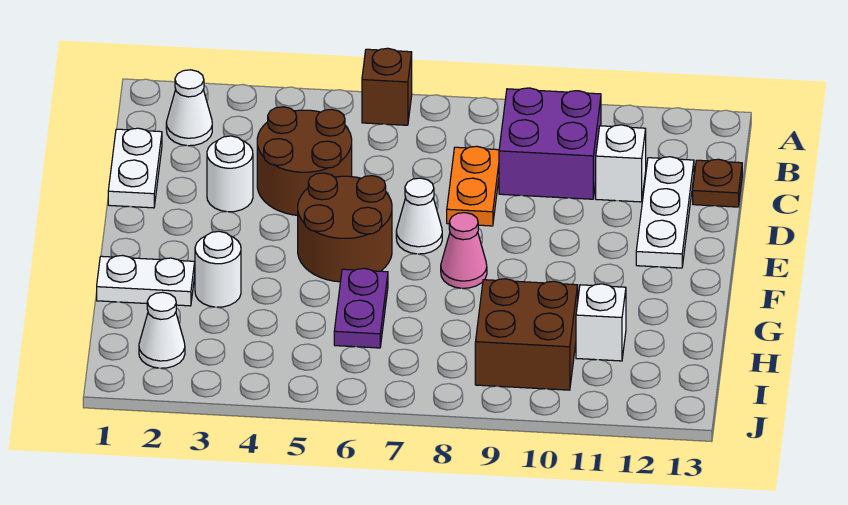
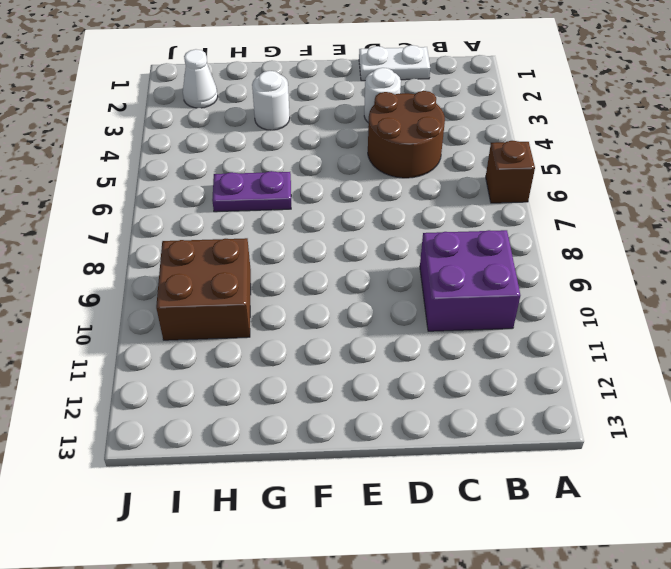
none -> white 1x1 cone [166,70,212,146]
none -> orange 1x2 plate [447,146,499,226]
none -> white 1x1 brick [596,125,646,202]

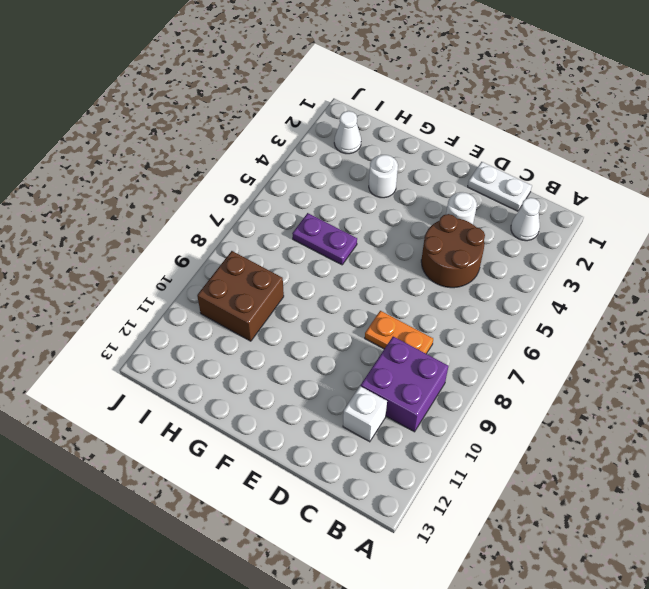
none -> brown 1x1 brick [362,48,412,125]
none -> white 1x3 plate [636,157,694,268]
none -> brown 1x1 plate [693,159,742,207]

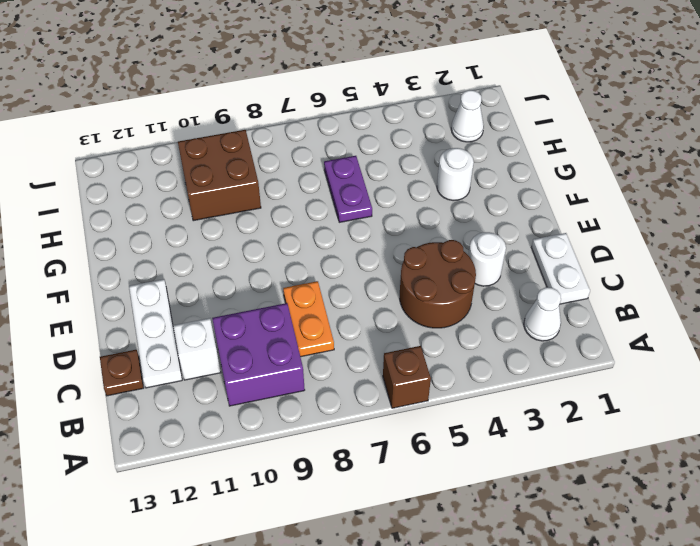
none -> brown 2x2 round brick [298,173,392,282]
none -> white 1x1 cone [396,178,442,254]
none -> pink 1x1 cone [441,213,487,288]

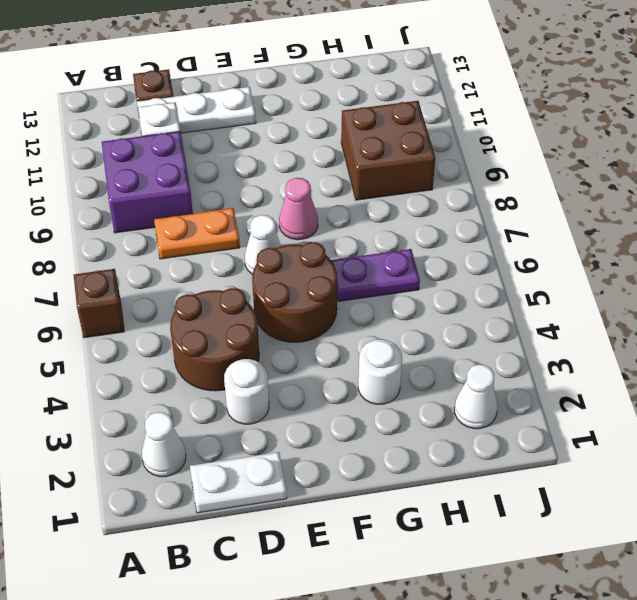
none -> white 1x2 plate [97,256,195,306]
none -> white 1x1 brick [576,284,626,361]

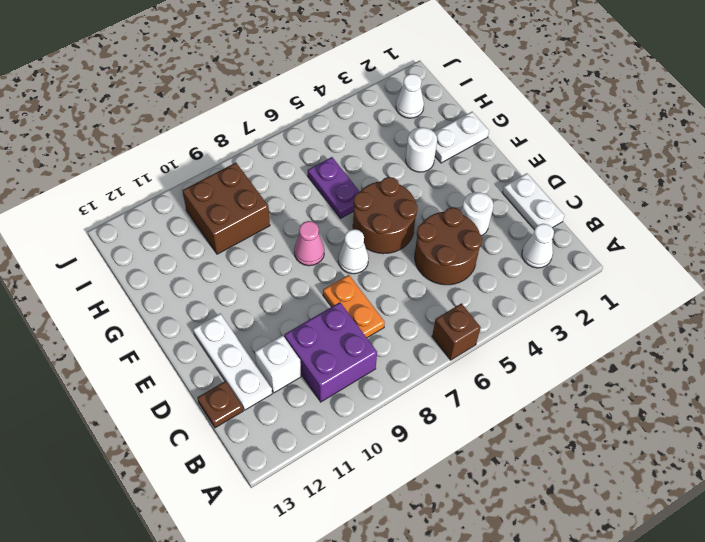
none -> white 1x1 brick [576,284,626,361]

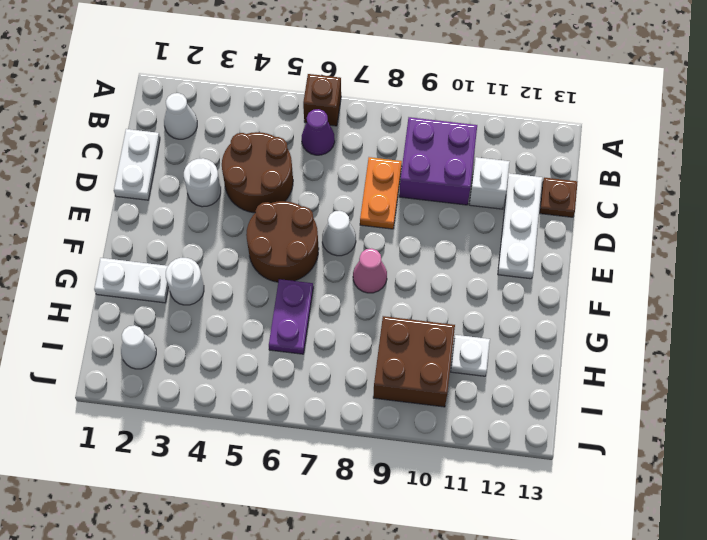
purple 1x1 cone [302,109,335,155] -> none
white 1x1 plate [451,335,490,376] -> white 1x1 brick [576,284,626,361]

